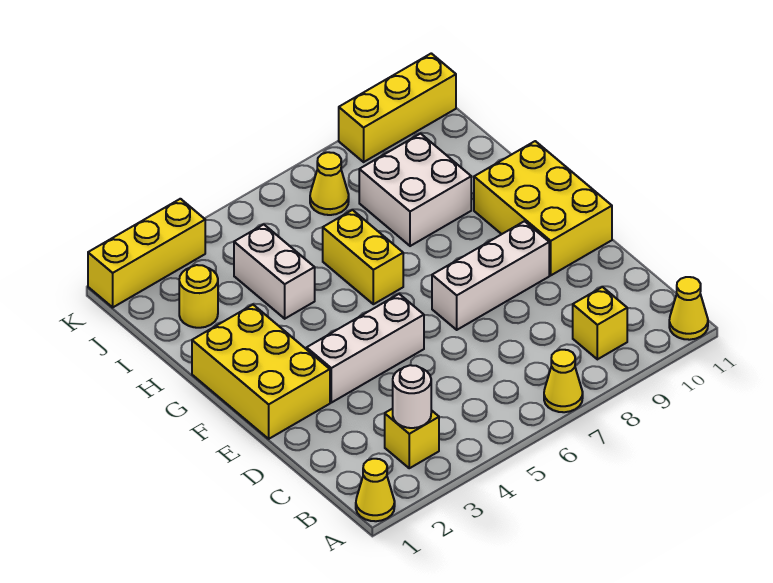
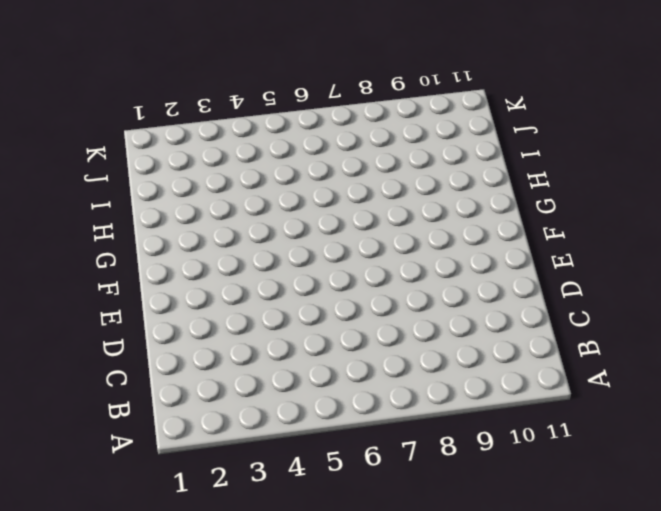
none -> yellow 1x1 cone [356,459,395,521]
none -> yellow 1x1 cone [544,350,583,412]
none -> yellow 1x1 cone [669,277,708,340]

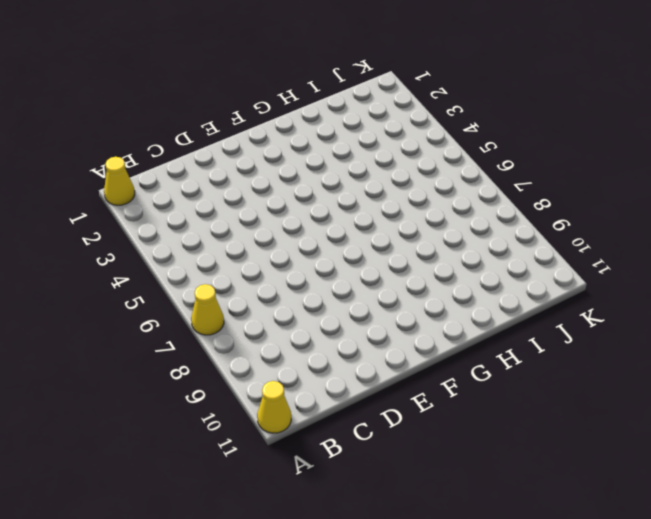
none -> yellow 1x1 brick [385,409,439,468]
none -> yellow 1x1 brick [573,287,627,359]
none -> yellow 2x3 brick [192,305,330,439]

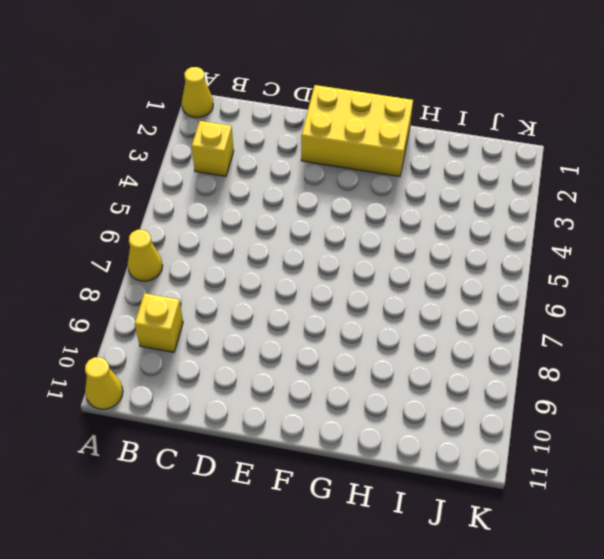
none -> white 1x3 brick [307,294,424,403]
none -> white 1x3 brick [432,221,549,330]
none -> yellow 2x3 brick [474,141,612,275]

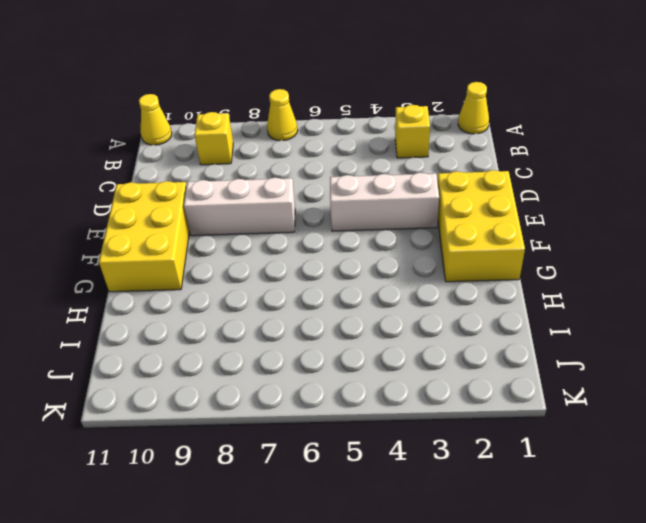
none -> yellow 1x2 brick [323,210,403,304]
none -> white 1x2 brick [234,224,315,319]
none -> white 2x2 brick [359,133,471,246]

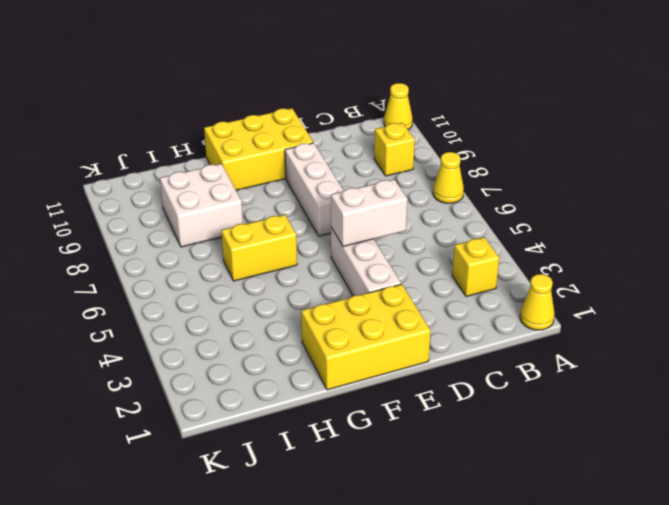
white 1x2 brick [331,179,408,246] -> white 1x2 brick moved to [234,224,315,319]
none -> yellow 1x1 round brick [179,265,218,328]
none -> yellow 1x1 cone [310,152,349,215]
none -> yellow 1x3 brick [88,199,205,307]

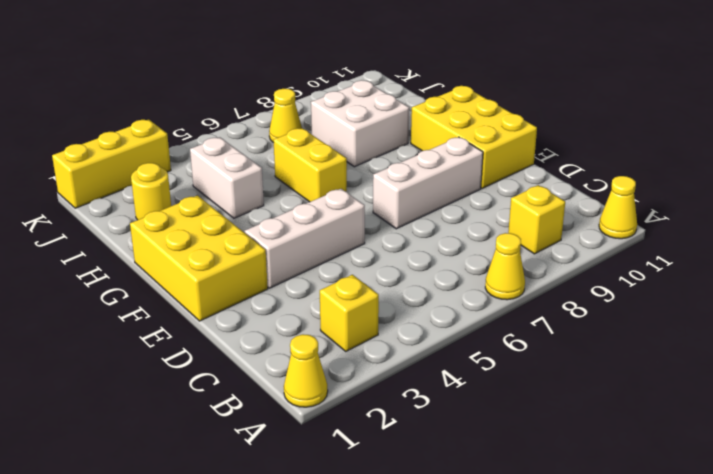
none -> yellow 1x3 brick [339,53,456,162]
none -> white 1x1 round brick [393,365,431,428]

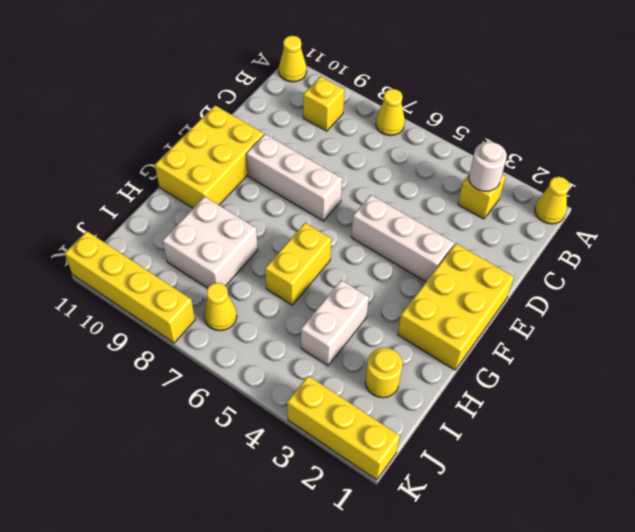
yellow 1x4 brick [65,231,195,343] -> yellow 1x3 brick [339,53,456,162]

